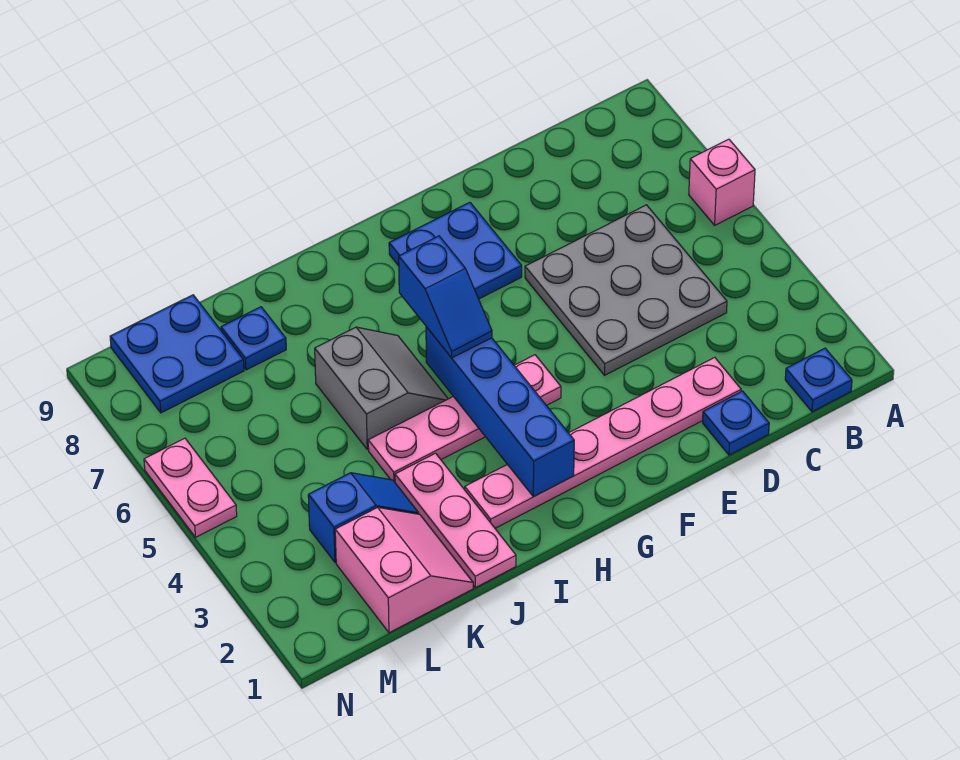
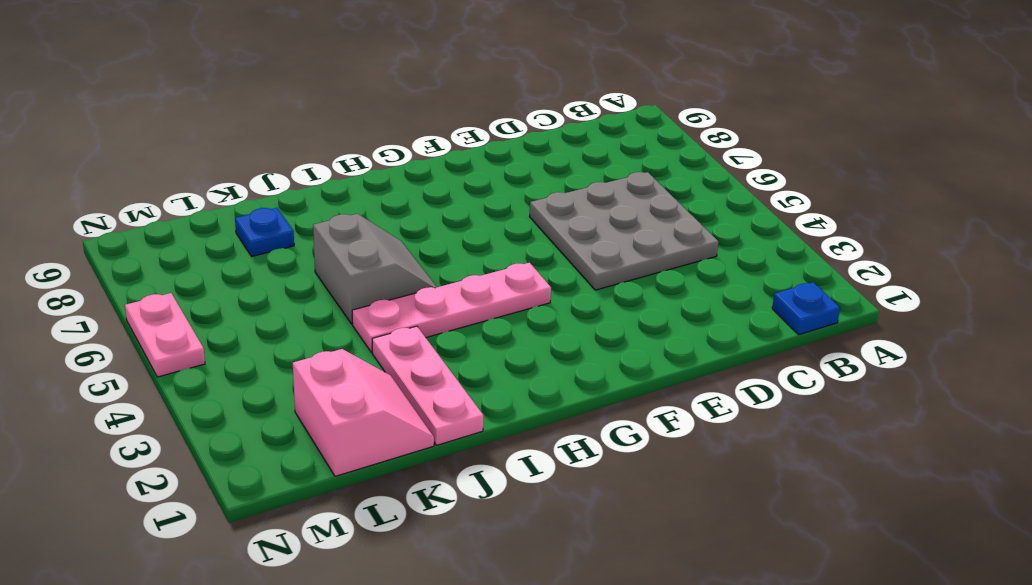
none -> pink 1x1 brick [689,139,755,225]
none -> blue 1x1 plate [703,391,769,455]
none -> pink 1x6 plate [465,357,741,528]

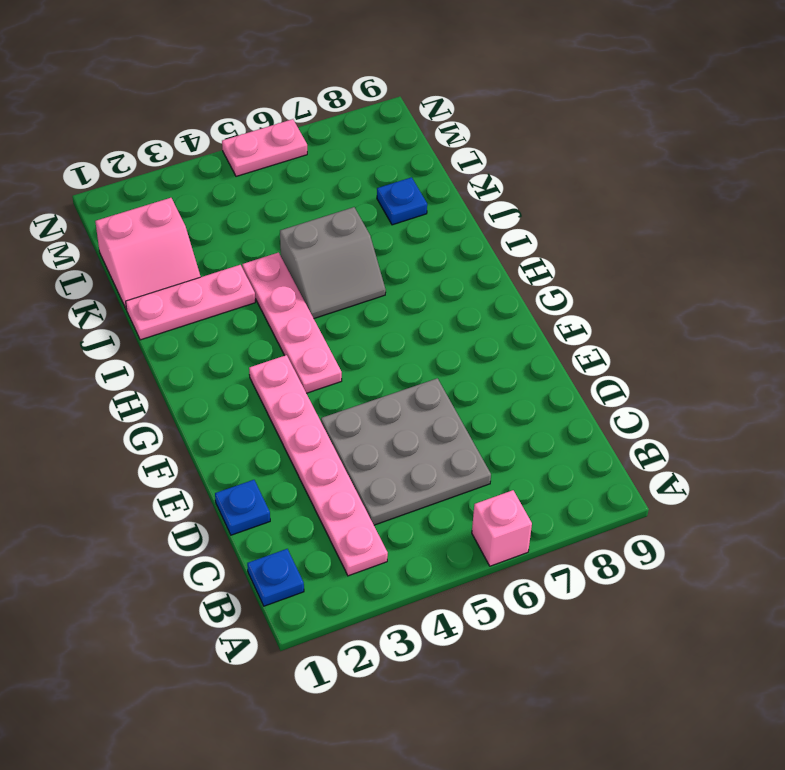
pink 1x6 plate [249,355,388,576] -> pink 1x6 plate moved to [465,357,741,528]
none -> blue 2x2 plate [389,202,522,299]
none -> blue 1x2 slope [308,473,419,562]
none -> blue 2x2 plate [110,295,244,413]

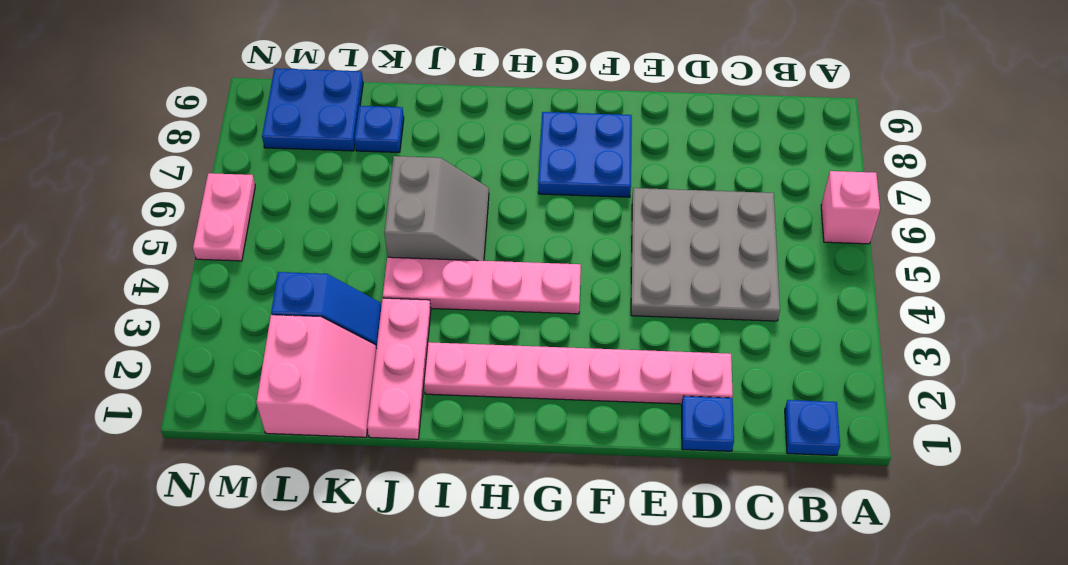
none -> blue 1x4 brick [426,327,574,497]
none -> blue 1x2 slope [399,236,492,358]

